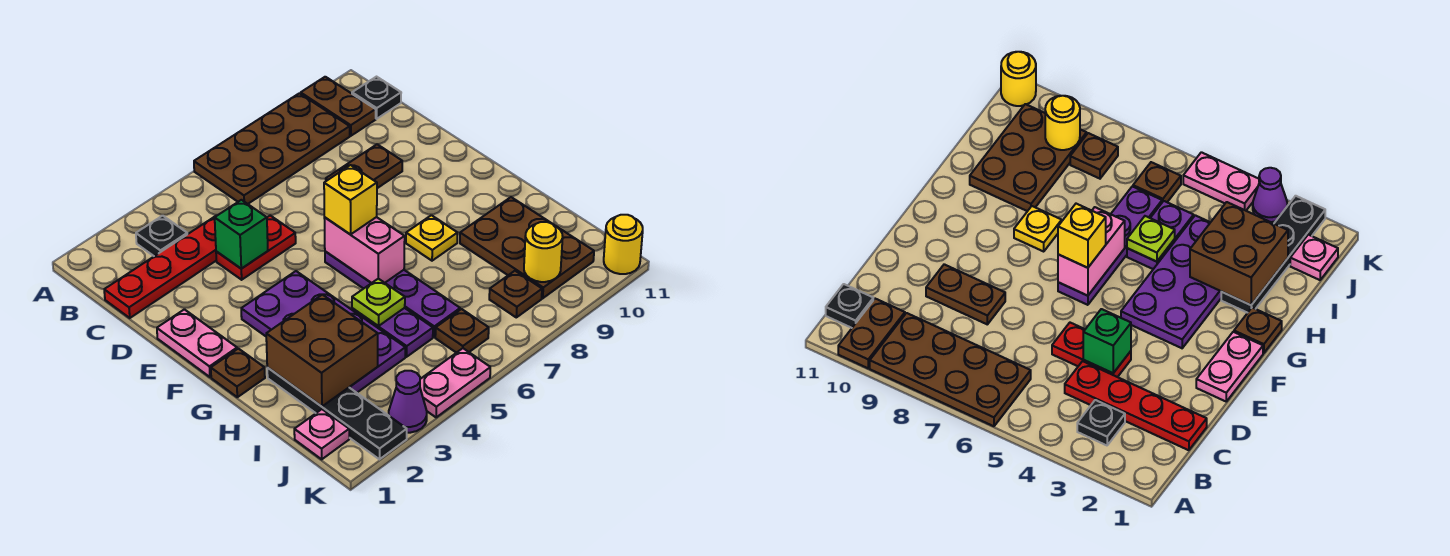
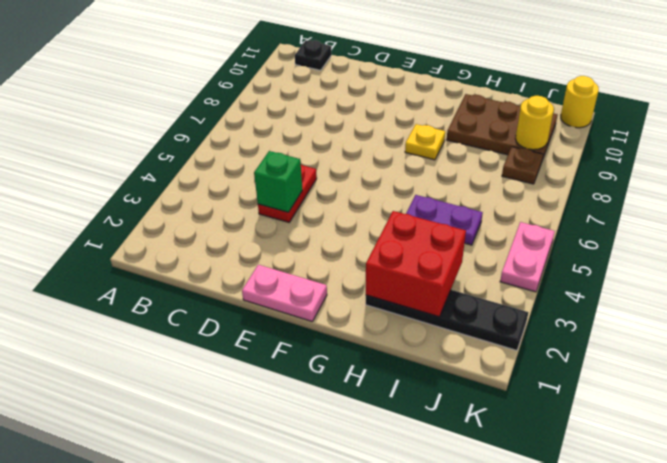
red 2x2 brick [366,211,466,317] -> brown 2x2 brick [266,295,378,406]
none -> brown 2x4 plate [194,93,350,204]
none -> brown 1x2 plate [301,77,376,136]
none -> black 1x1 plate [136,216,187,256]

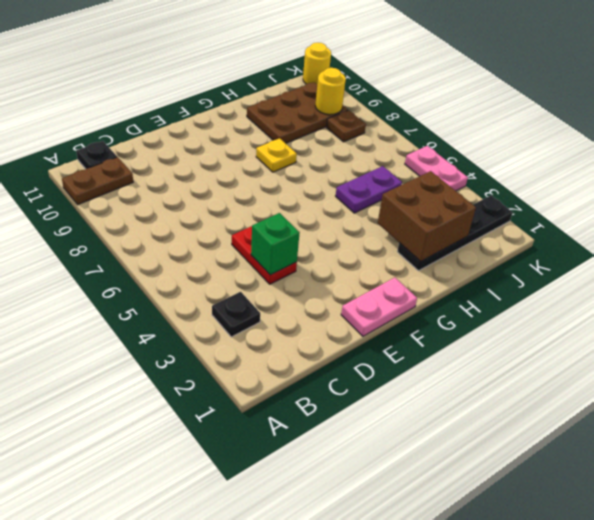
none -> brown 2x4 plate [194,93,350,204]
none -> red 1x4 plate [104,216,216,318]
none -> brown 1x2 plate [326,144,402,188]

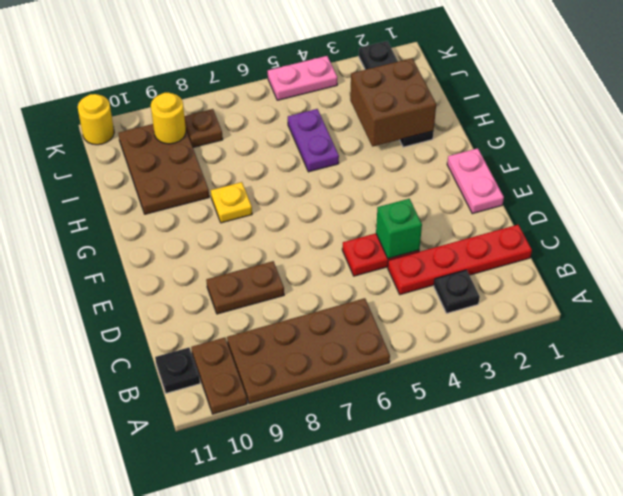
none -> purple 2x4 plate [241,271,405,393]
none -> purple 1x4 plate [325,251,460,337]
none -> brown 1x1 plate [211,349,265,397]

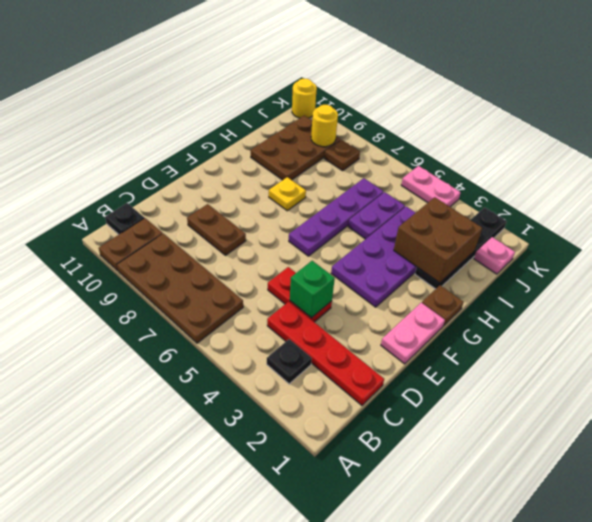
none -> brown 1x1 plate [435,309,489,353]
none -> purple 1x1 cone [389,371,427,433]
none -> pink 1x2 brick [324,217,405,283]

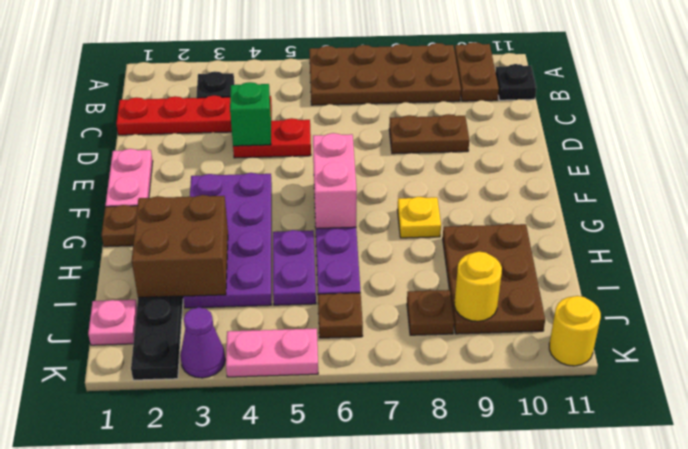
none -> lime 1x1 plate [352,279,405,326]
none -> yellow 1x1 brick [324,165,377,235]

